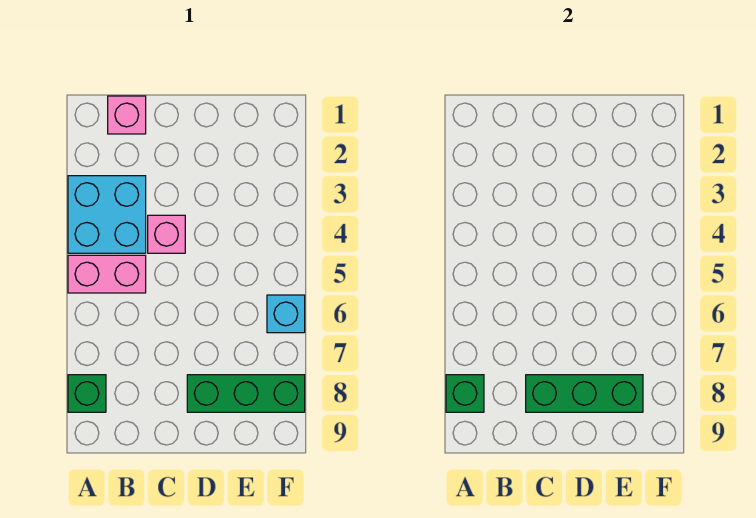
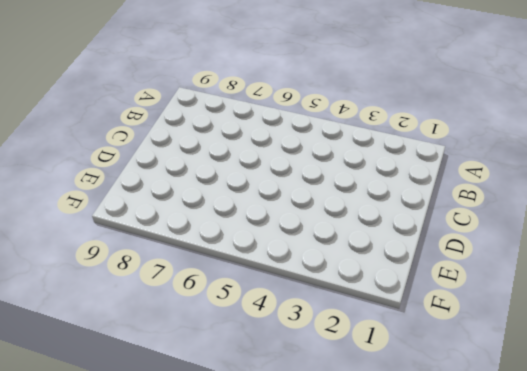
none -> cyan 2x2 brick [68,176,146,253]
none -> pink 1x2 brick [68,255,146,293]

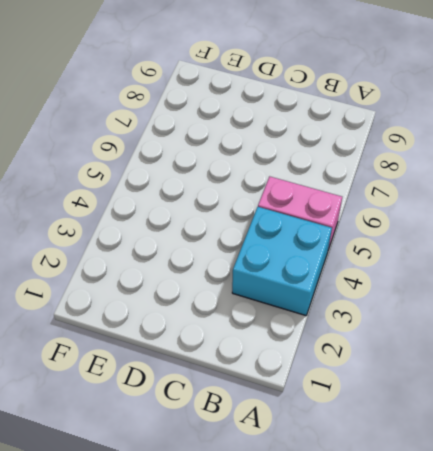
none -> green 1x1 brick [68,375,106,412]
none -> pink 1x1 brick [108,96,146,134]

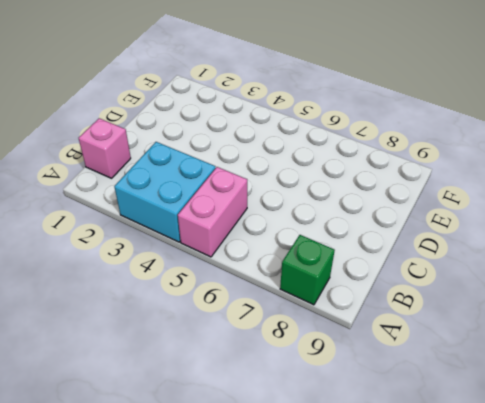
none -> pink 1x1 brick [148,215,185,253]
none -> green 1x3 brick [187,375,305,412]

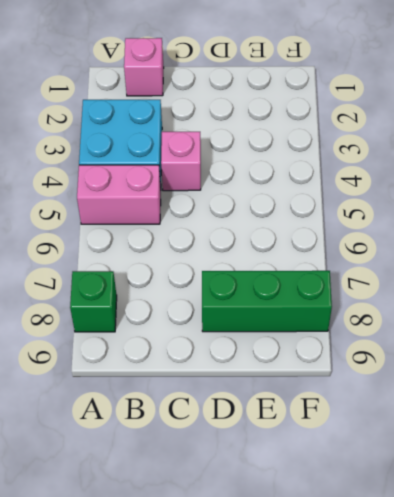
none -> cyan 1x1 brick [267,295,305,333]
none -> green 1x1 brick [446,375,484,412]

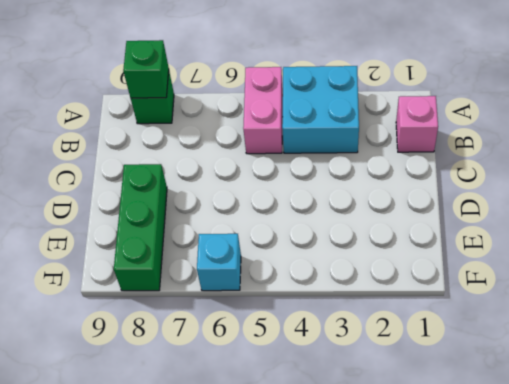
none -> pink 1x1 brick [148,215,185,253]
none -> green 1x3 brick [526,375,643,412]

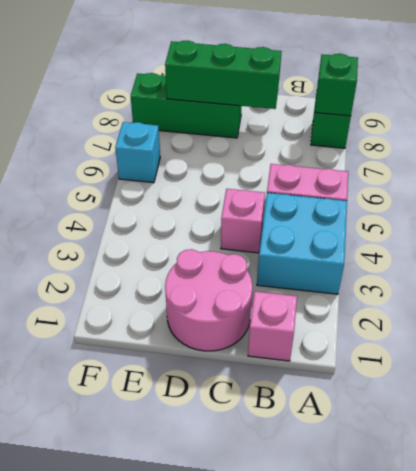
pink 2x2 round brick [165,249,252,351] -> none

